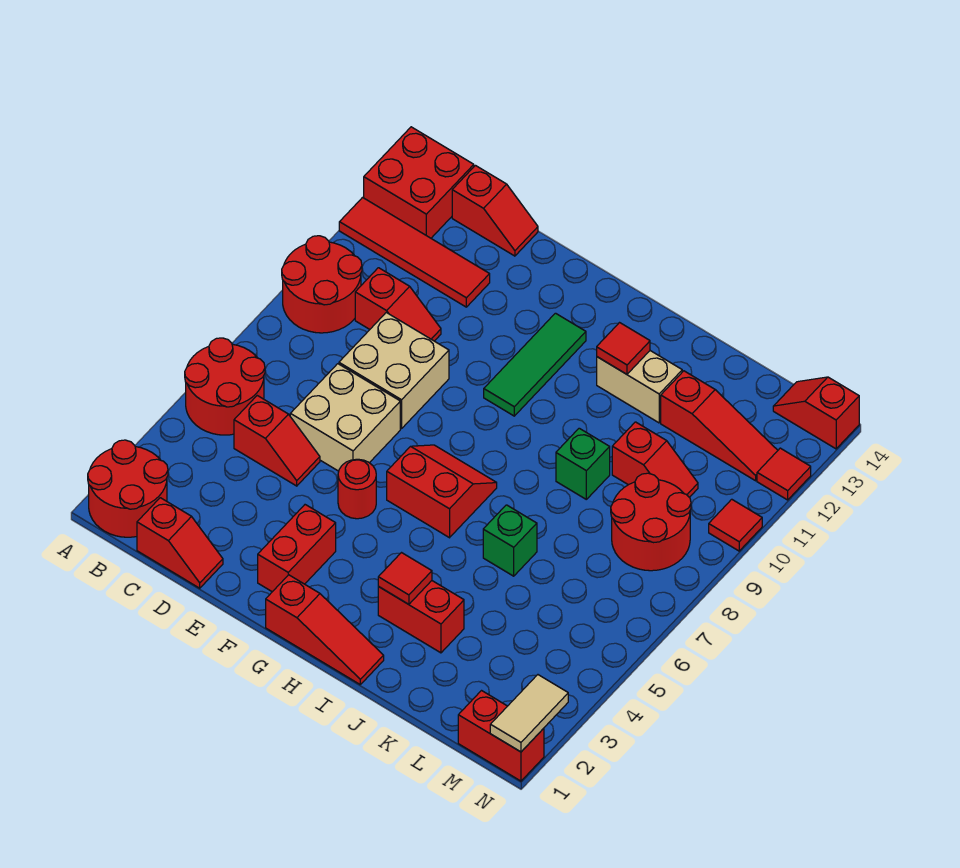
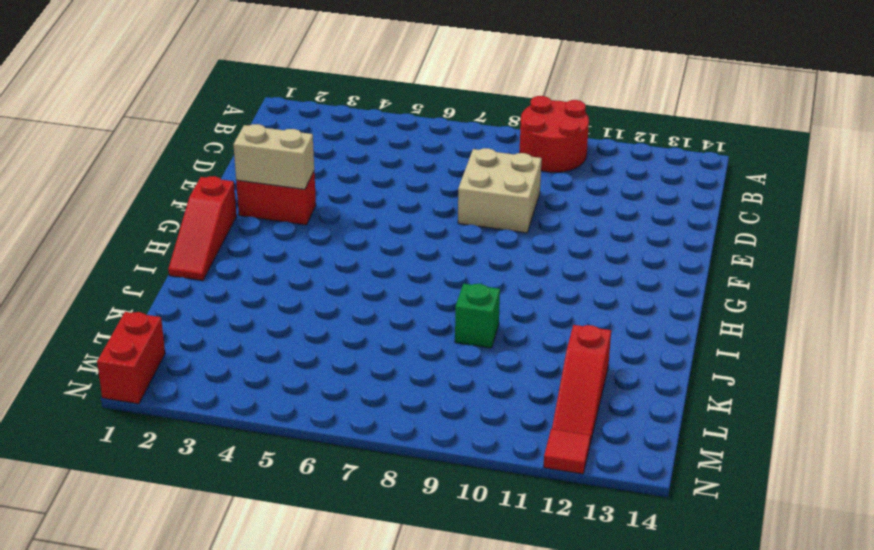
tan 1x2 brick [233,124,314,189] -> tan 1x2 brick turned to [597,351,682,423]
none -> red 2x2 round brick [88,440,168,537]
none -> red 2x2 round brick [185,338,265,435]
none -> red 1x4 tile [339,198,490,307]
none -> red 2x2 brick [364,127,474,238]

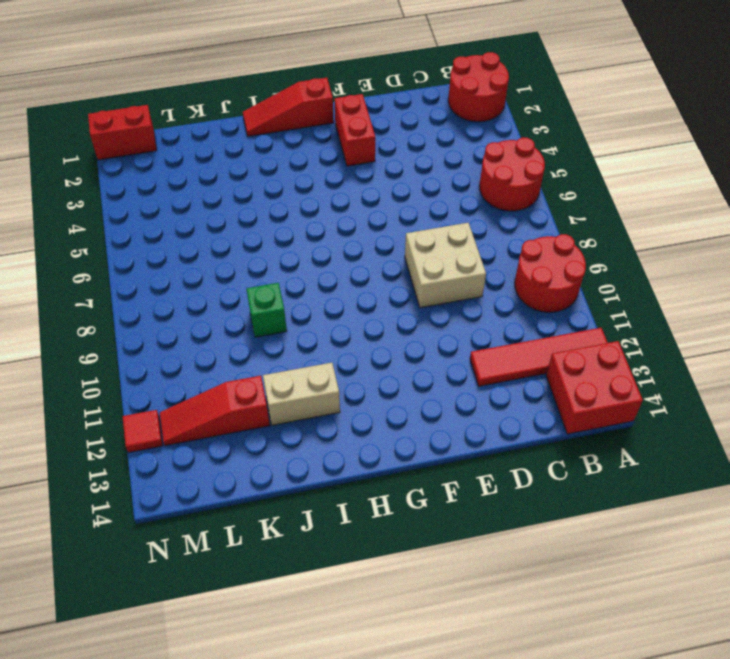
none -> red 1x2 slope [137,498,223,588]
none -> red 1x2 slope [234,396,320,486]
none -> red 1x2 slope [355,268,441,341]
none -> red 1x2 slope [452,165,538,256]

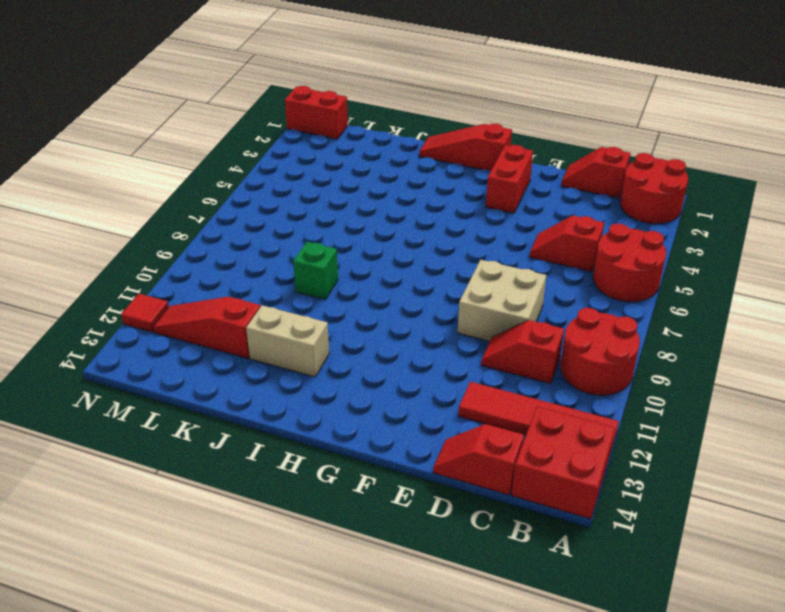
none -> tan 2x2 brick [290,364,400,471]
none -> red 1x1 round brick [338,459,376,519]
none -> red 2x2 slope [387,445,497,538]
none -> green 1x3 tile [484,313,586,416]

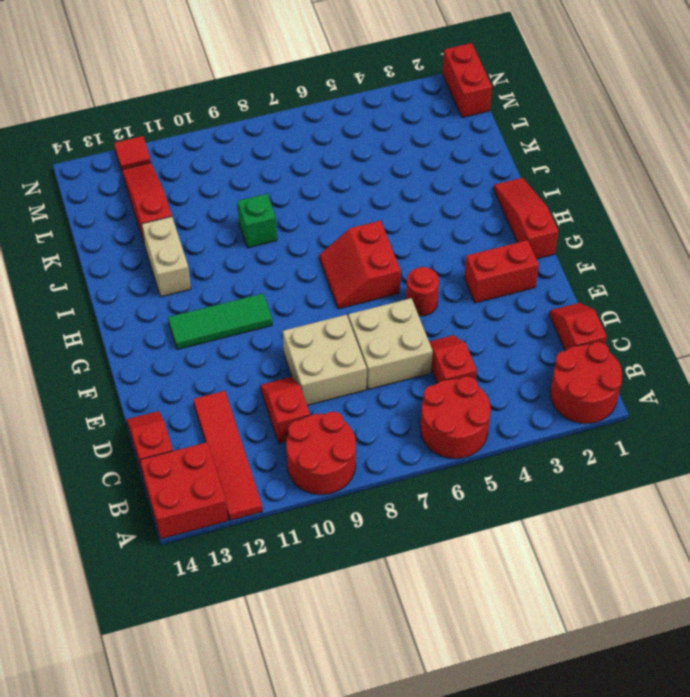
none -> red 1x2 brick [378,581,464,653]
none -> green 1x1 brick [483,505,537,576]
none -> red 1x2 slope [612,422,698,497]
none -> red 2x2 round brick [611,473,691,571]

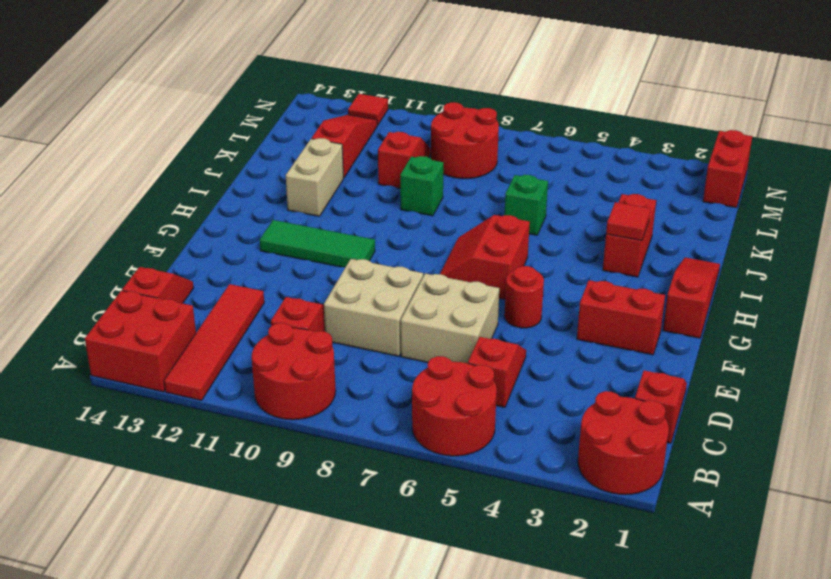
none -> red 1x2 slope [773,377,859,449]
none -> red 1x1 tile [709,499,762,551]
none -> red 1x1 tile [597,323,650,374]
none -> tan 1x2 tile [490,675,568,752]

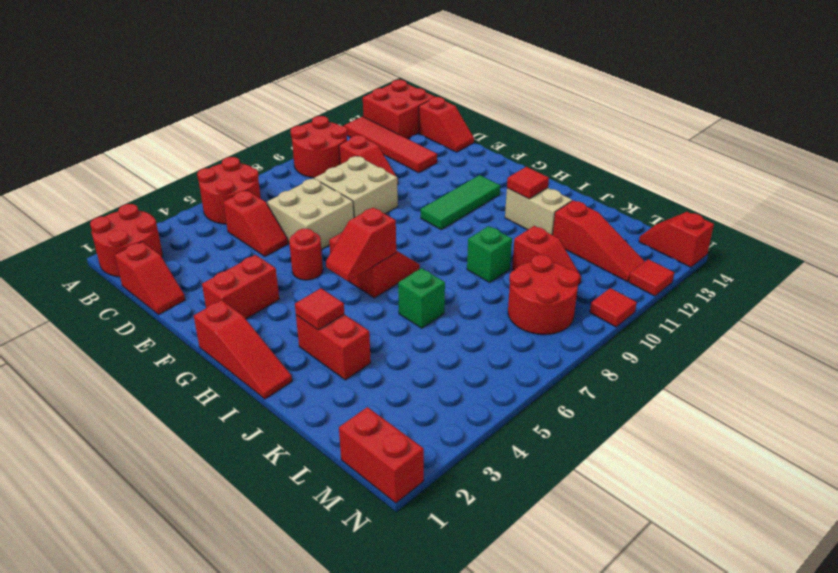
red 1x2 slope [326,207,396,281] -> none
none -> tan 1x2 tile [490,675,568,752]

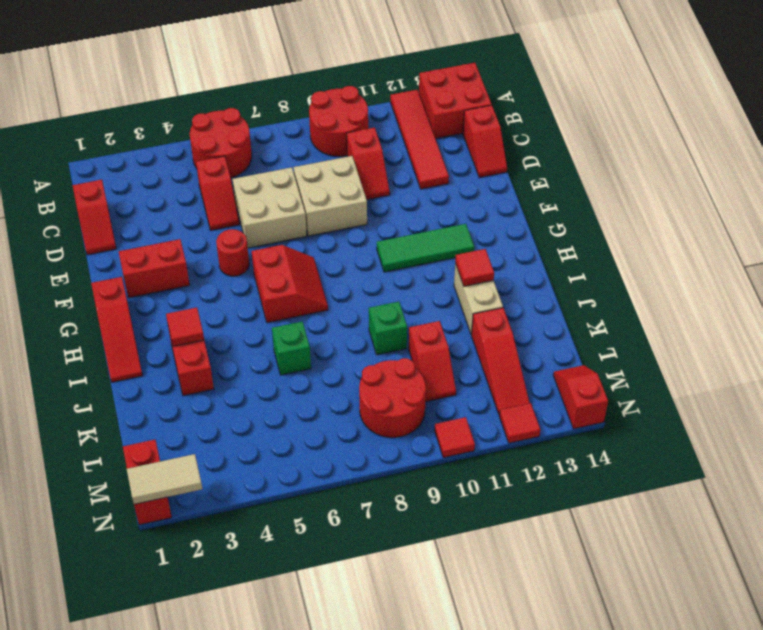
none -> red 2x2 round brick [88,440,168,537]

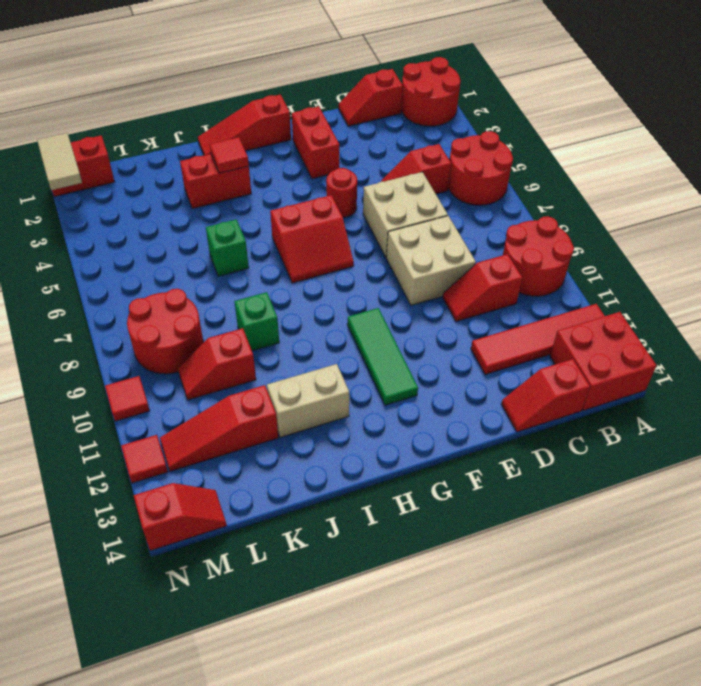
none -> red 1x1 tile [597,323,650,374]

